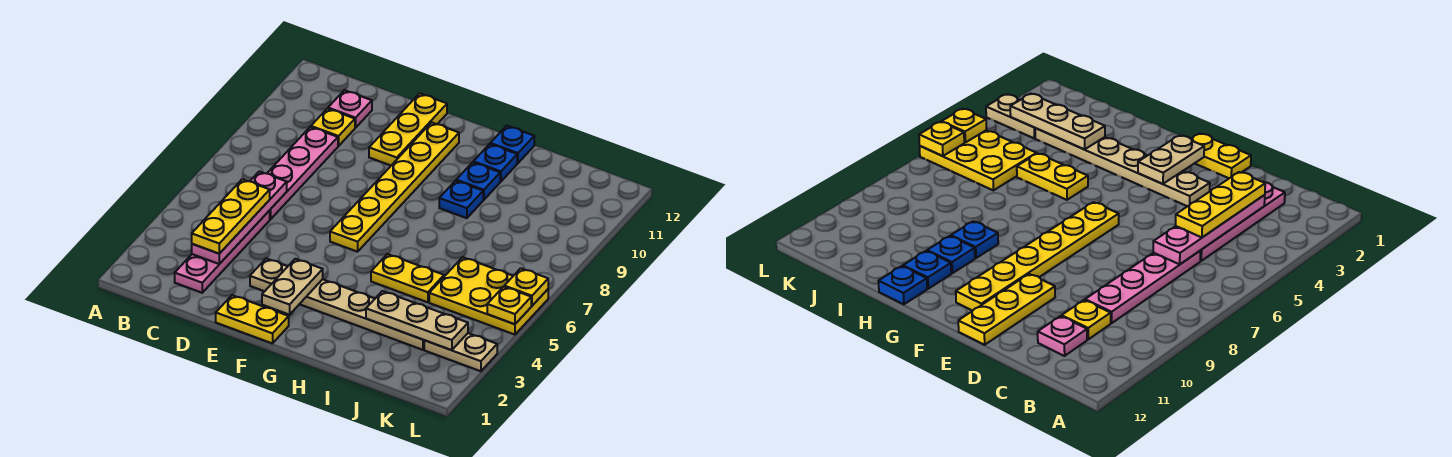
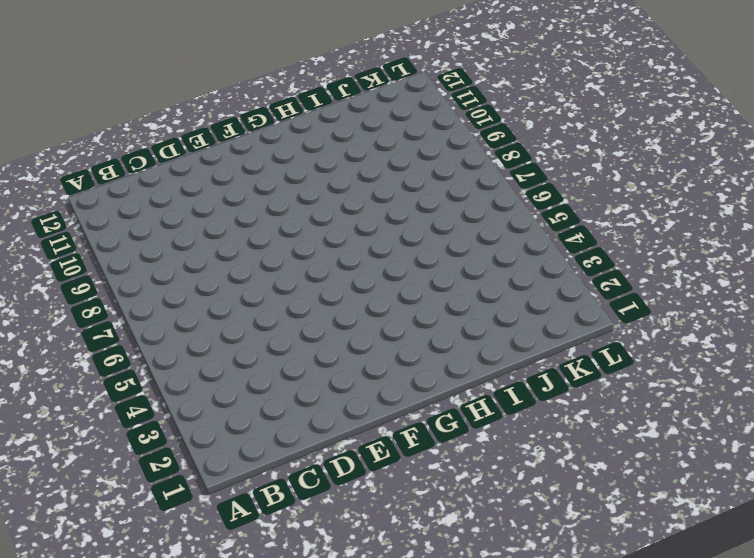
none -> pink 1x4 plate [175,211,270,293]
none -> pink 1x4 plate [267,127,338,219]
none -> yellow 1x1 plate [311,109,355,146]

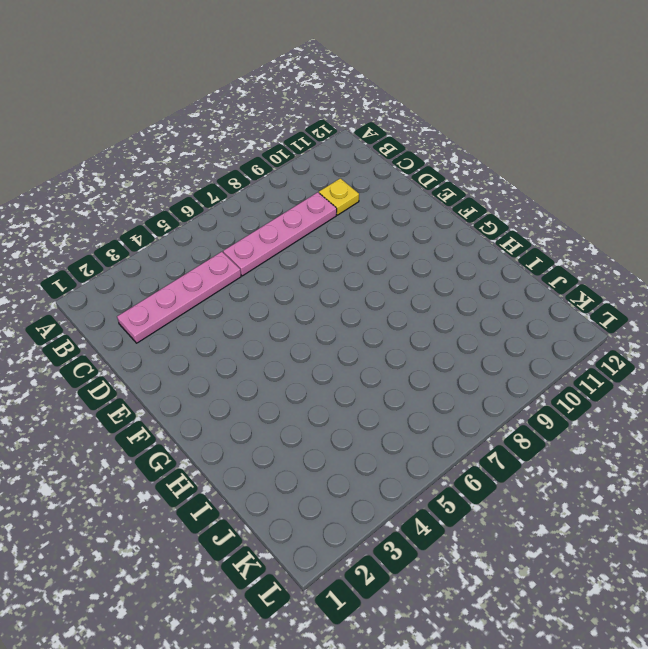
none -> pink 1x1 plate [328,90,372,128]
none -> yellow 1x2 plate [216,295,289,343]
none -> tan 1x6 plate [250,258,424,350]

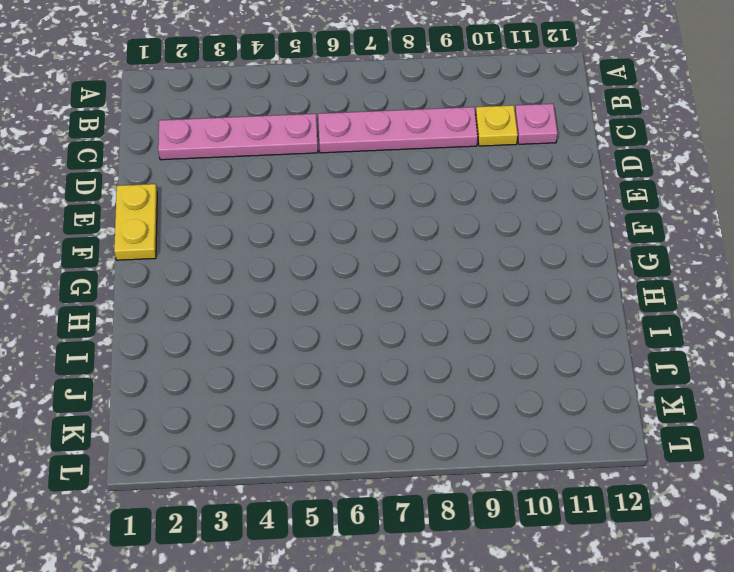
none -> tan 1x6 plate [250,258,424,350]
none -> yellow 1x3 plate [369,93,447,165]
none -> yellow 1x6 plate [330,122,459,252]

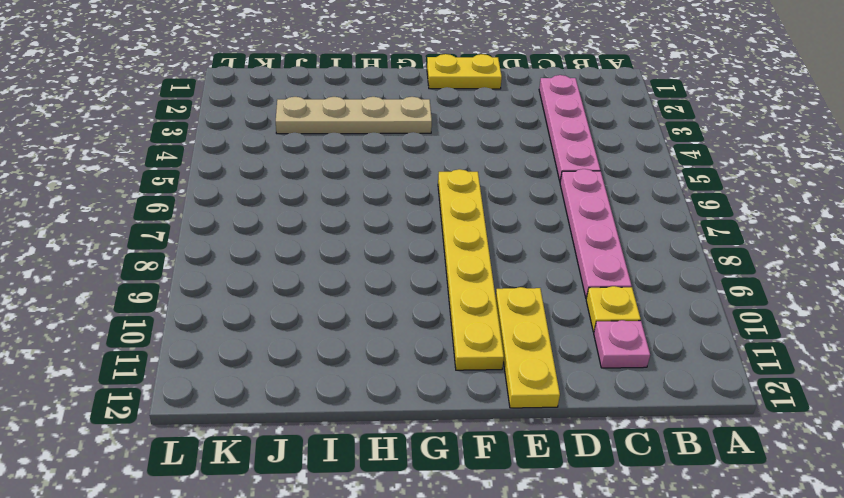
tan 1x4 plate [276,97,432,134] -> tan 1x6 plate [250,258,424,350]
none -> yellow 1x2 plate [371,254,444,302]
none -> blue 1x1 plate [439,181,483,218]
none -> blue 1x1 plate [456,162,500,200]

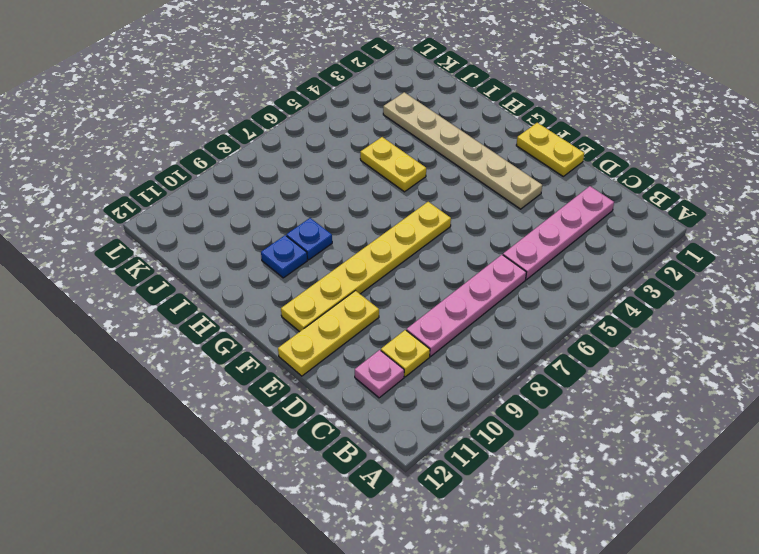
none -> blue 1x1 plate [473,144,517,181]
none -> blue 1x1 plate [490,126,534,163]
none -> yellow 2x3 plate [429,257,548,335]

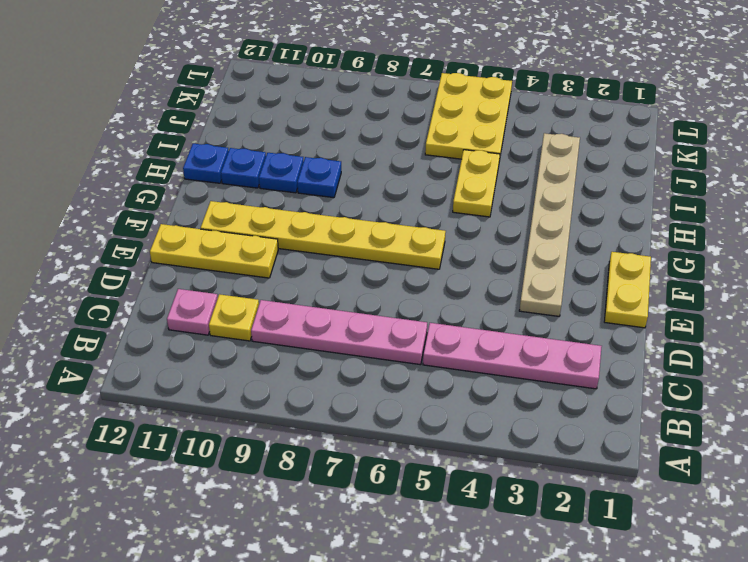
none -> tan 1x2 plate [424,333,497,371]
none -> pink 1x4 plate [192,171,287,264]
none -> tan 1x2 plate [262,259,323,315]

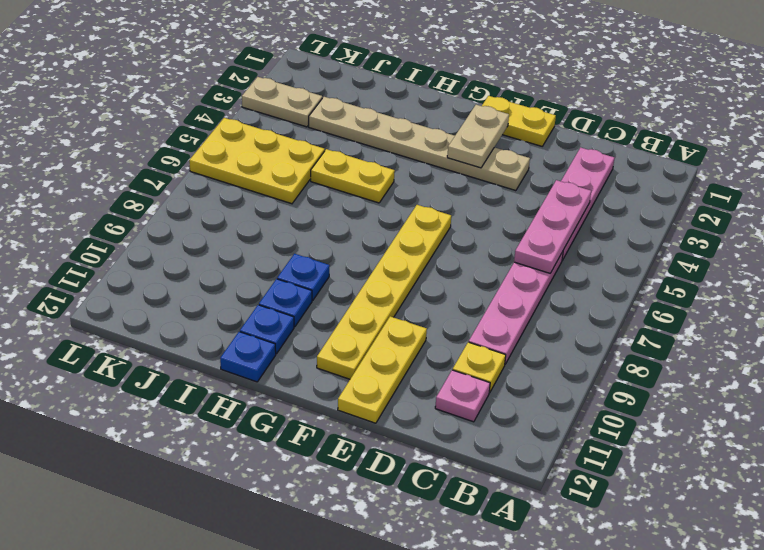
pink 1x3 plate [514,180,591,273] -> pink 1x4 plate [192,171,287,264]
none -> tan 1x3 plate [366,291,468,350]
none -> yellow 1x1 plate [487,287,531,324]
none -> yellow 1x1 plate [504,268,548,306]

